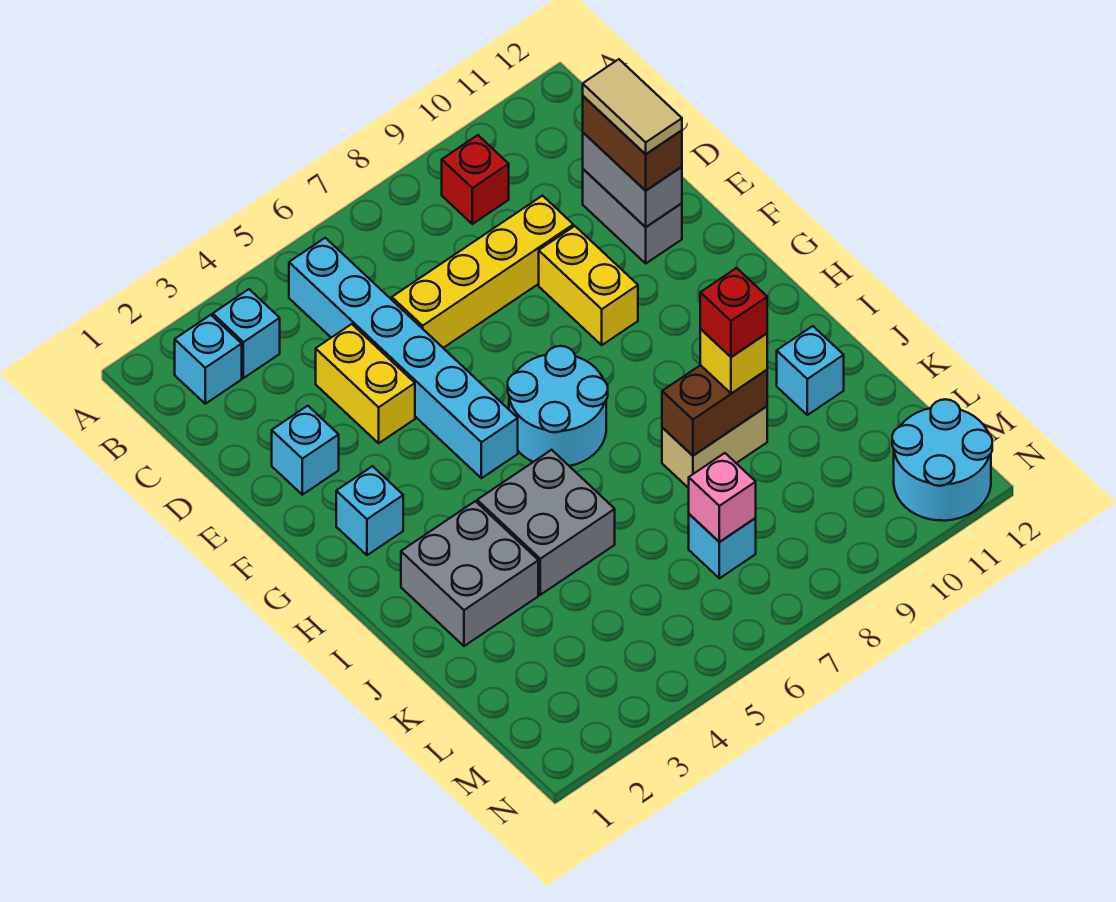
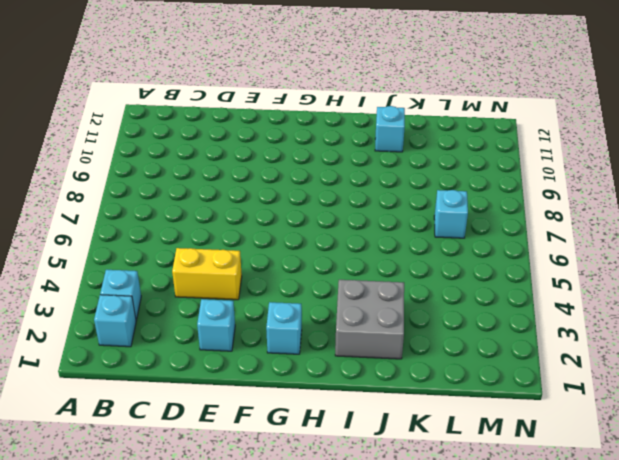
none -> cyan 1x6 brick [289,238,518,478]
none -> red 1x1 brick [442,135,509,224]
none -> yellow 1x4 brick [392,196,573,348]

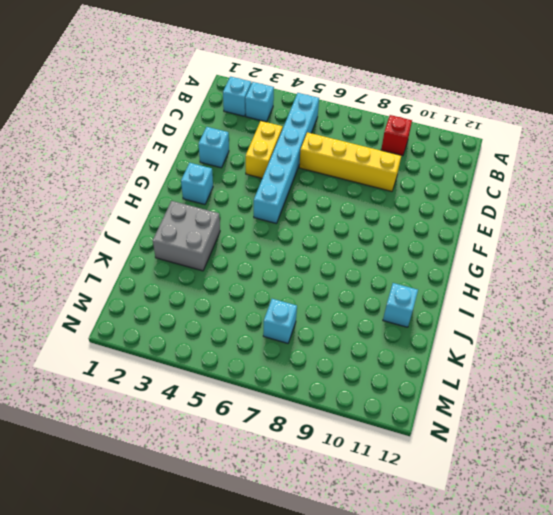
none -> grey 1x2 brick [583,169,682,263]
none -> yellow 1x2 brick [539,226,638,345]
none -> cyan 2x2 round brick [508,346,608,466]

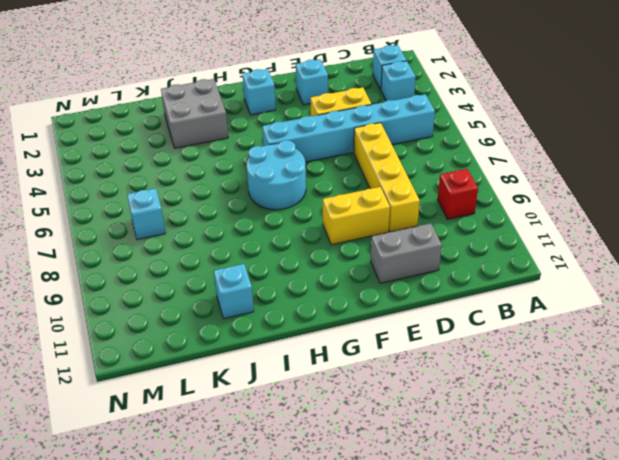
none -> grey 2x2 brick [477,450,615,595]
none -> tan 1x2 brick [662,406,767,488]
none -> cyan 2x2 round brick [892,399,992,521]

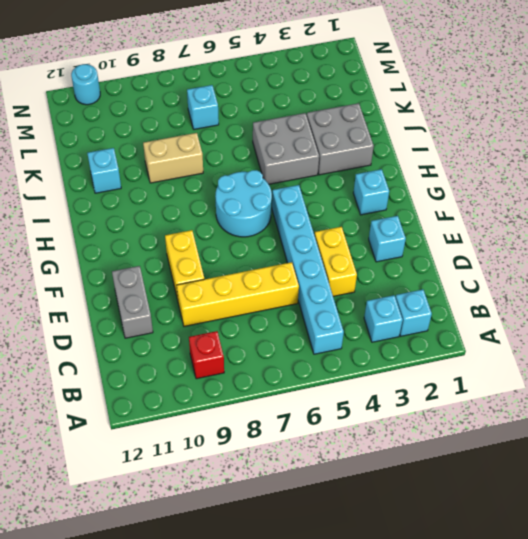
cyan 1x1 round brick [71,64,100,105] -> cyan 2x2 round brick [892,399,992,521]
none -> grey 1x2 brick [583,133,682,227]
none -> brown 1x2 brick [662,365,767,455]
none -> pink 1x1 brick [689,453,756,542]

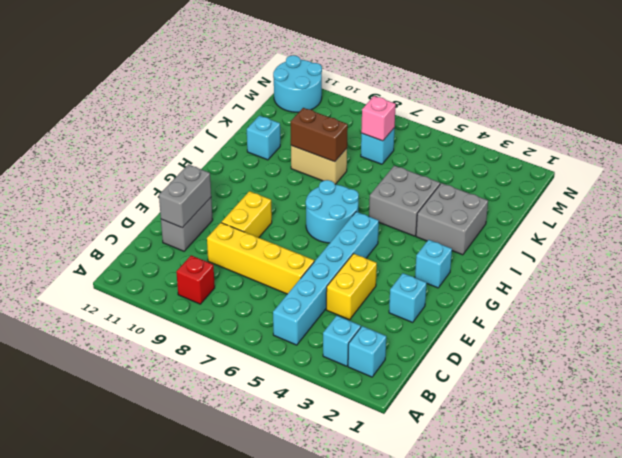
none -> brown 1x2 brick [583,96,682,191]
none -> yellow 1x1 brick [700,329,767,394]
none -> tan 1x2 tile [583,59,682,154]

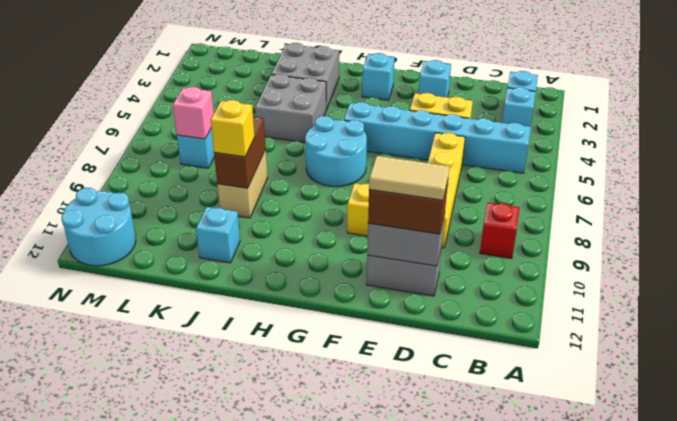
none -> red 1x1 brick [700,268,767,357]

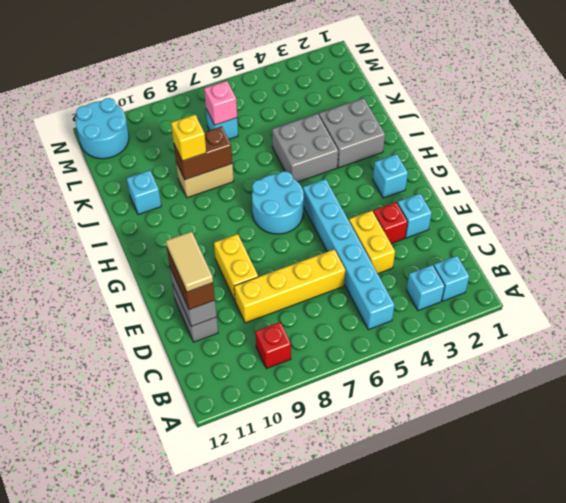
red 1x1 brick [373,202,408,244] -> red 1x1 brick moved to [700,268,767,357]

